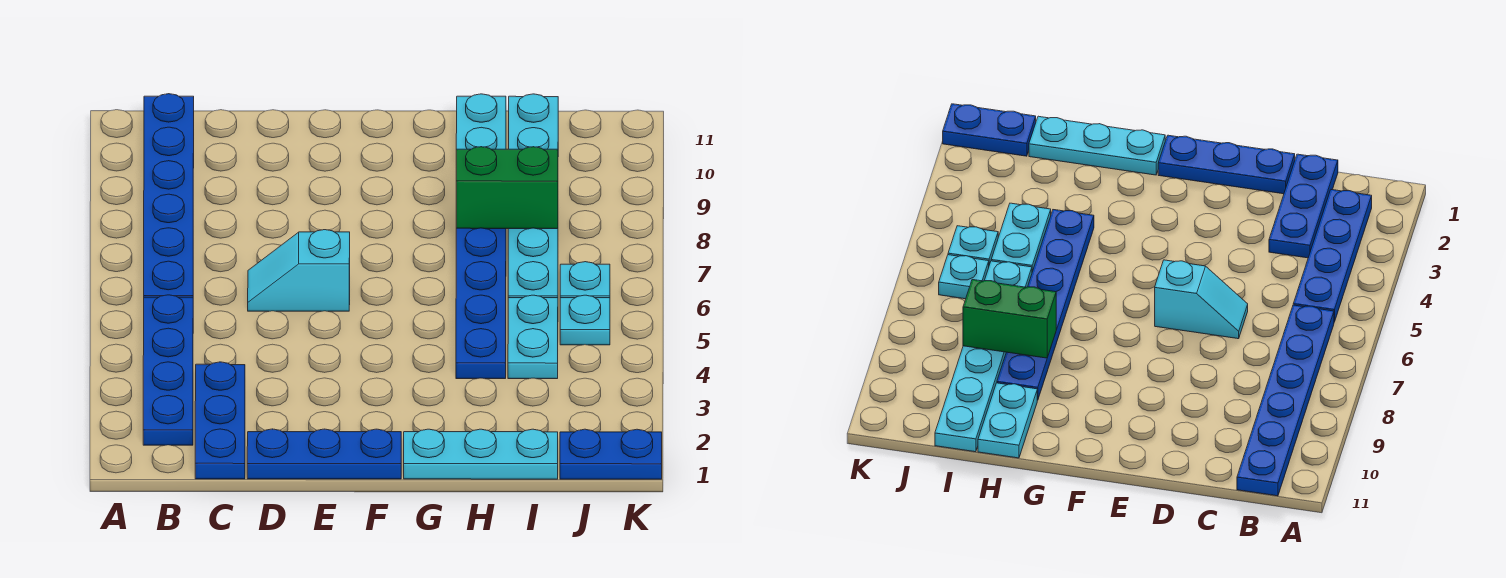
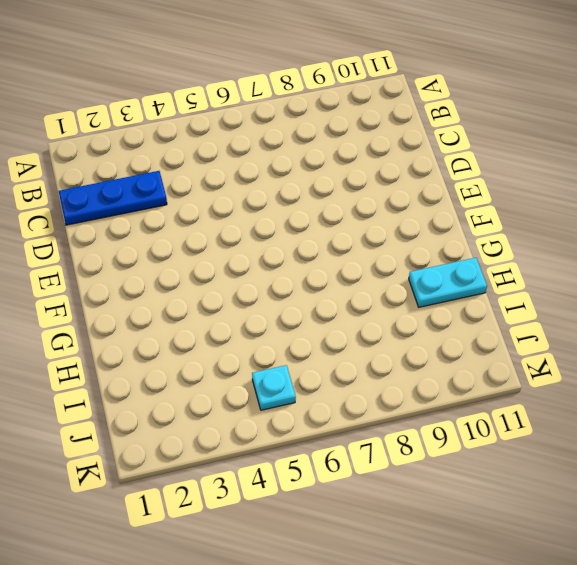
none -> blue 1x4 plate [143,295,193,445]
none -> blue 1x6 plate [144,94,194,297]
none -> blue 1x3 plate [247,429,401,479]

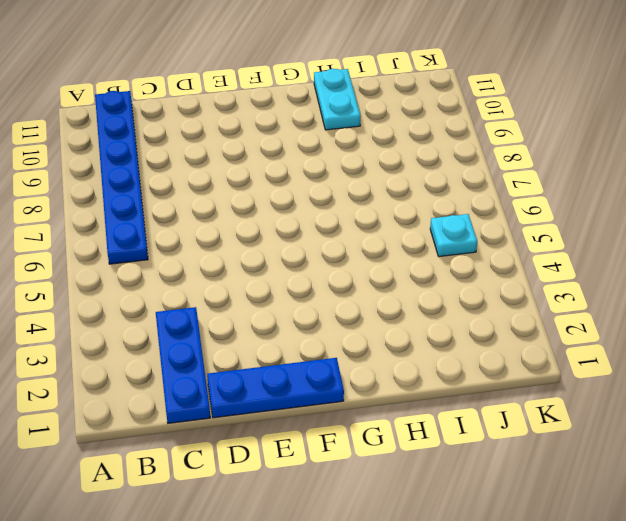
none -> blue 1x4 plate [143,295,193,445]
none -> cyan 1x2 slope [248,230,350,311]
none -> cyan 1x3 plate [404,429,558,479]

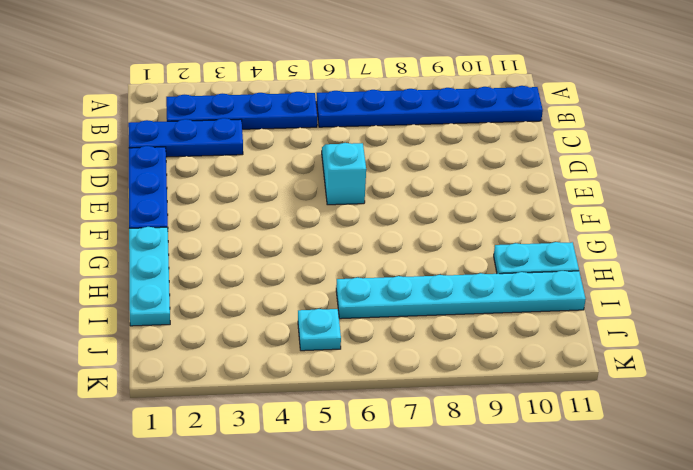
none -> blue 1x6 plate [456,228,506,379]
none -> cyan 1x2 plate [508,295,558,379]
none -> blue 1x2 plate [560,429,662,479]

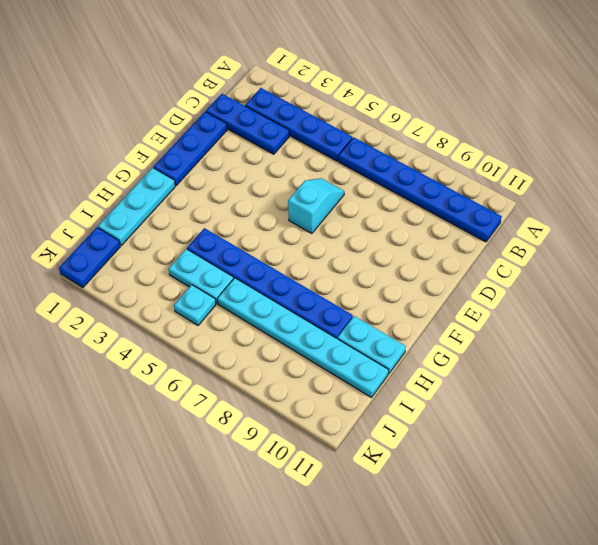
none -> cyan 1x1 plate [560,262,610,298]
none -> green 1x2 brick [456,147,558,229]

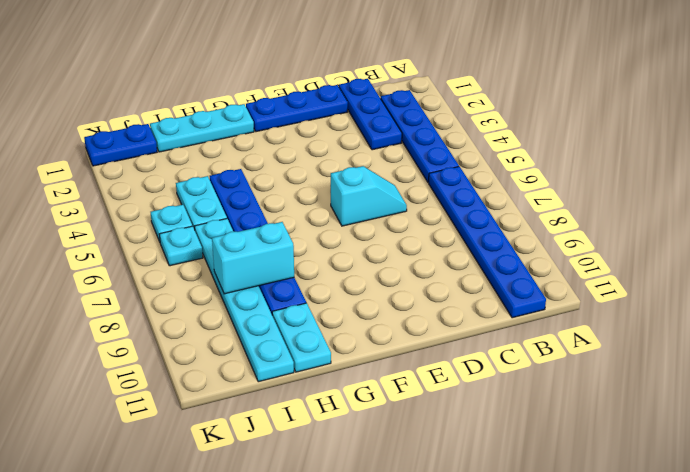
cyan 1x2 brick [212,222,294,294] -> green 1x2 brick [456,147,558,229]

